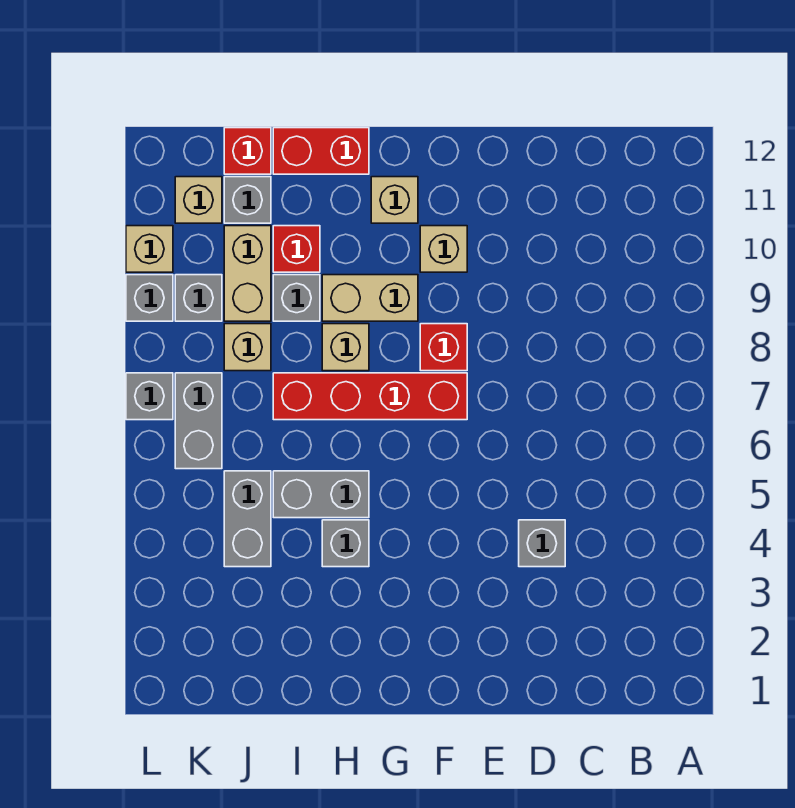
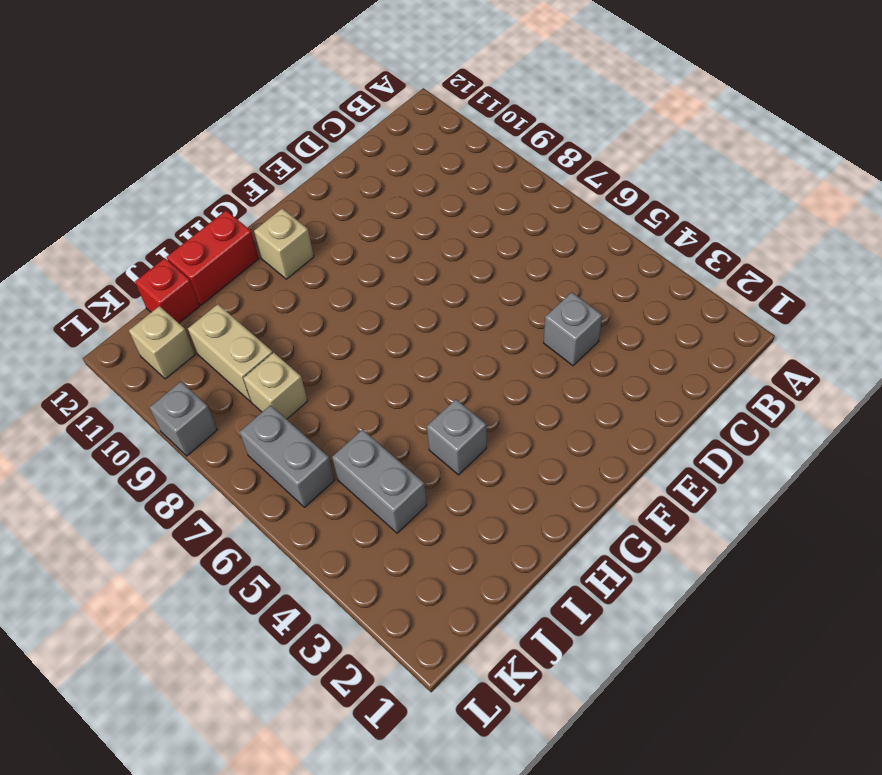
none -> red 1x4 brick [273,373,467,420]
none -> red 1x1 brick [420,324,467,371]
none -> tan 1x1 brick [420,226,467,272]

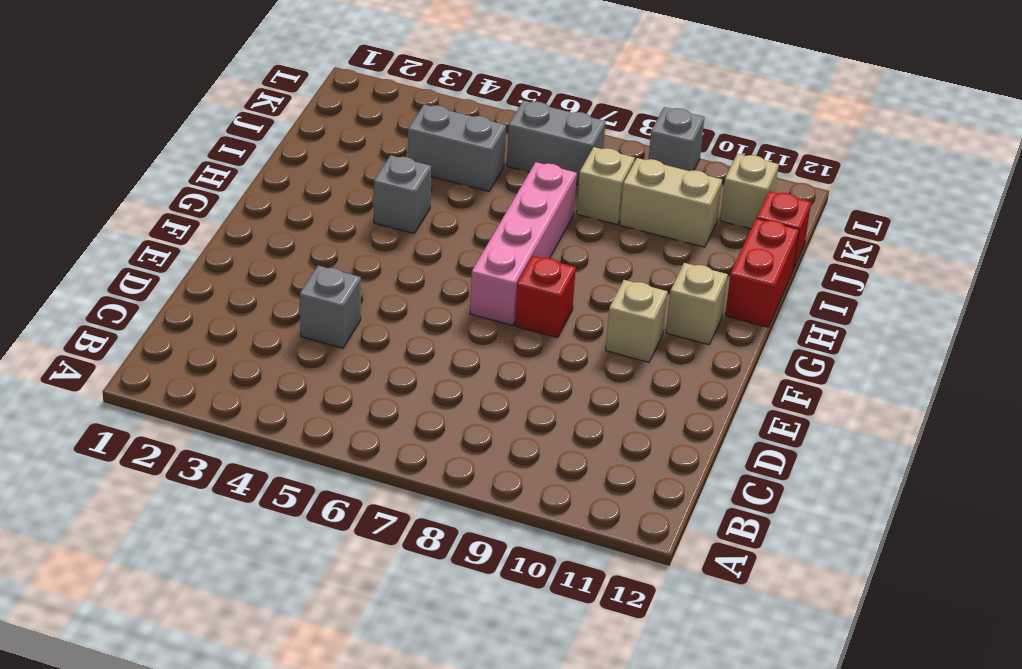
pink 1x4 brick [470,162,577,325] -> red 1x4 brick [273,373,467,420]
none -> tan 1x2 brick [322,275,418,321]
none -> grey 1x2 brick [273,471,369,518]
none -> tan 1x1 brick [322,324,369,371]

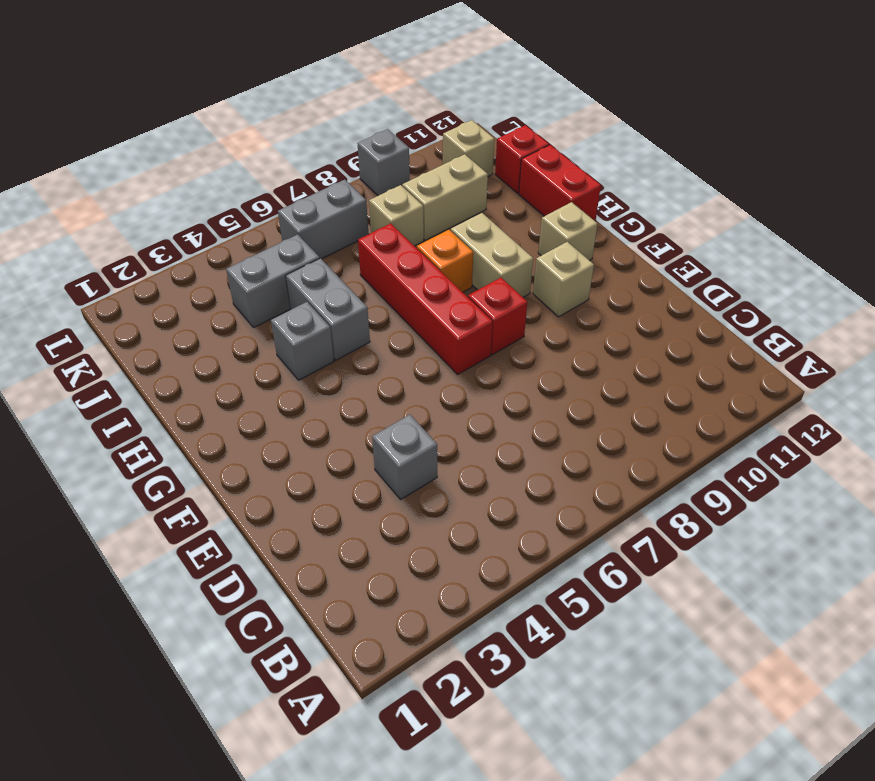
orange 1x1 brick [417,230,473,292] -> tan 1x1 brick [322,324,369,371]
none -> grey 1x1 brick [273,275,320,321]
none -> red 1x1 brick [273,226,320,272]
none -> grey 1x1 brick [224,177,271,223]

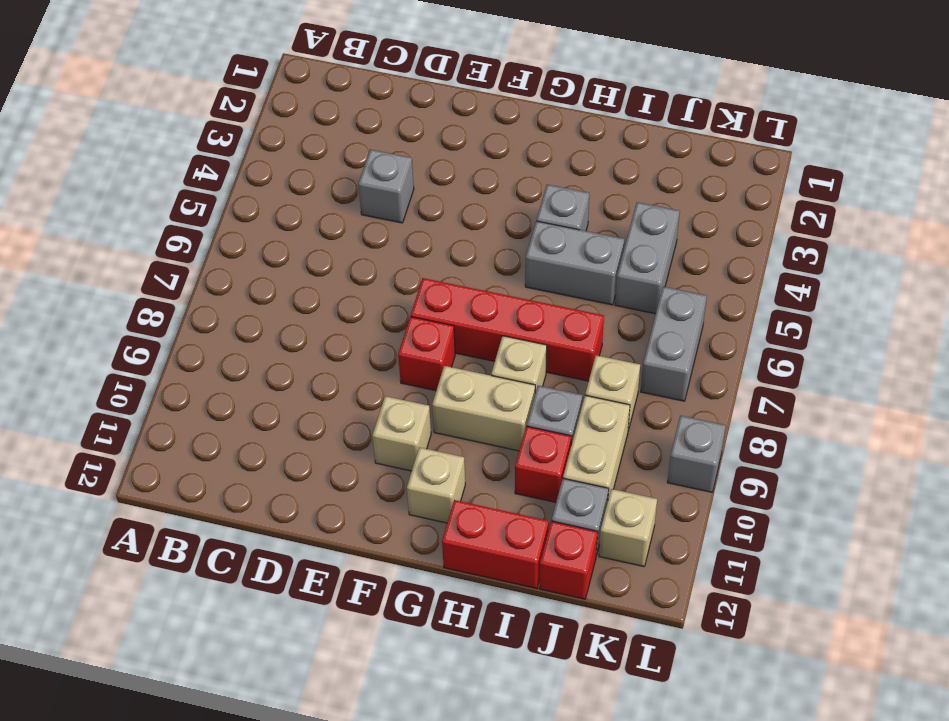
none -> grey 1x1 brick [175,275,222,321]
none -> grey 1x1 brick [126,373,173,420]
none -> tan 1x1 brick [126,226,173,272]

